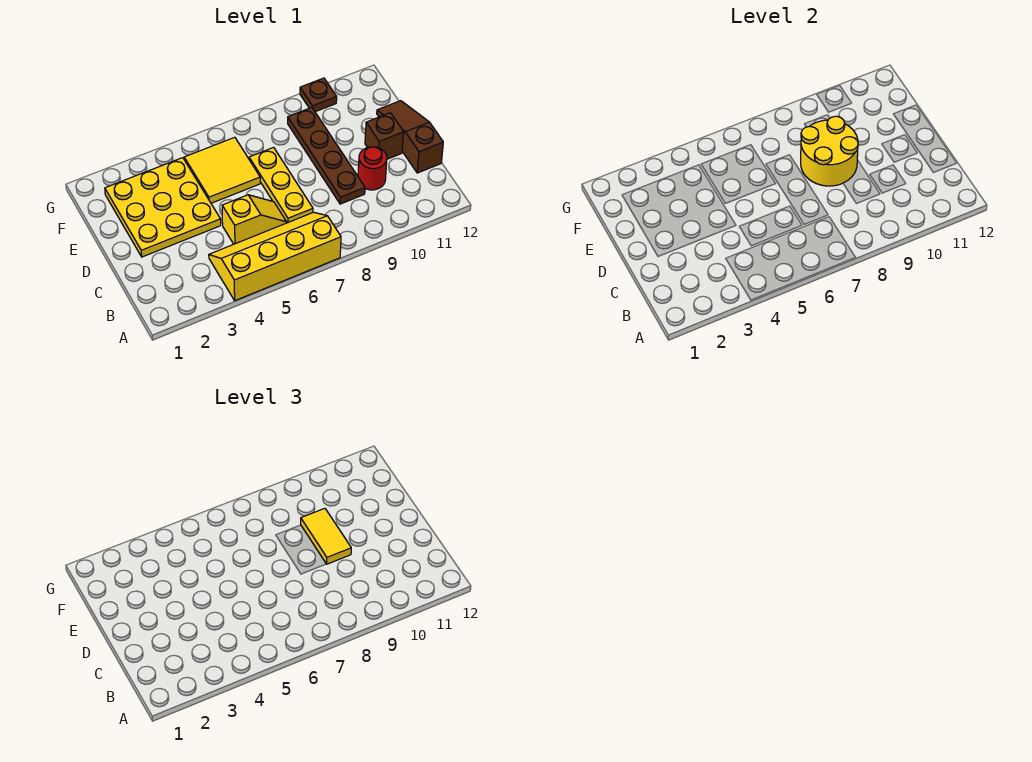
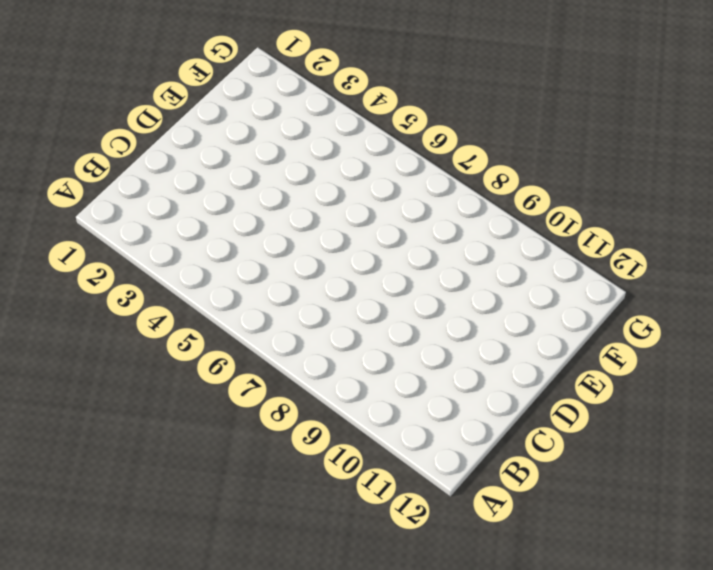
none -> yellow 2x4 slope [209,212,341,301]
none -> yellow 1x2 slope [222,195,287,244]
none -> yellow 1x3 plate [249,147,313,223]

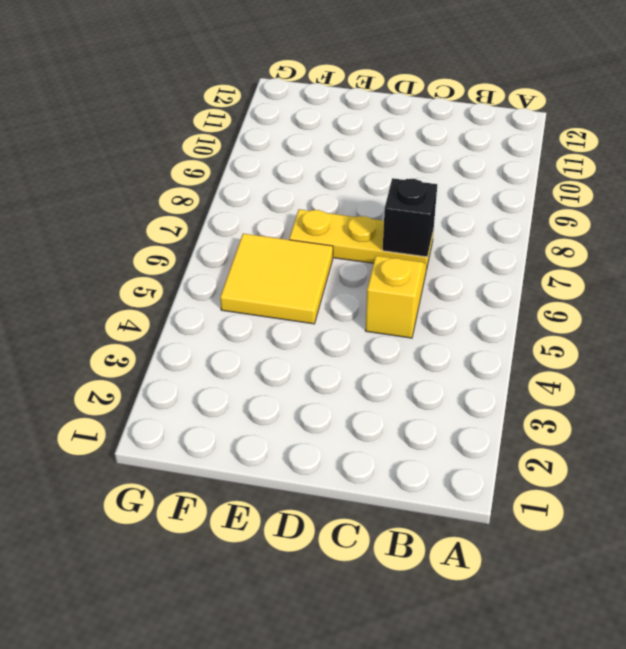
black 1x1 brick [383,178,437,257] -> none
none -> yellow 2x4 slope [209,212,341,301]
none -> brown 1x4 plate [288,107,365,204]
none -> red 1x1 round brick [358,147,387,190]

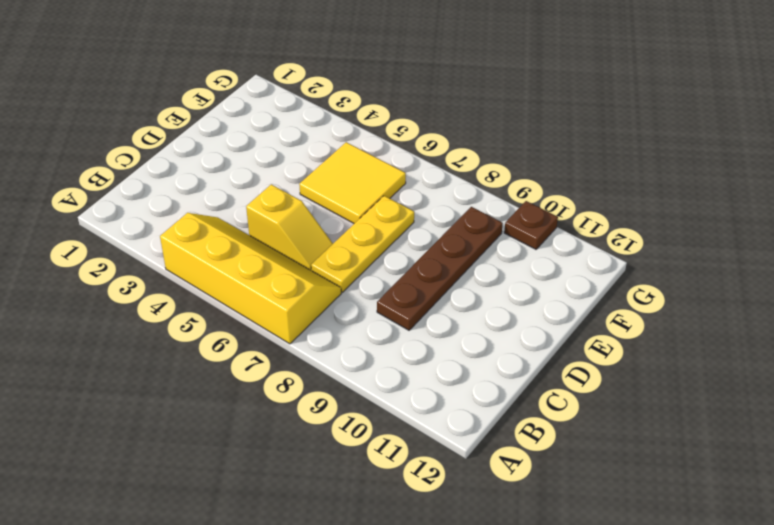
none -> red 1x1 round brick [358,147,387,190]
none -> brown 1x3 slope [377,101,443,173]
none -> yellow 3x3 plate [105,158,221,257]

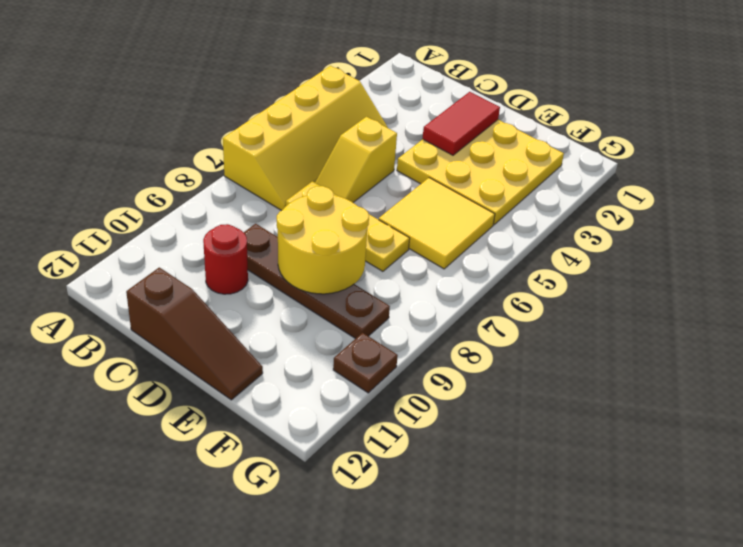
red 1x2 tile [423,92,500,155] -> none
none -> brown 1x1 brick [365,113,404,159]
none -> yellow 1x2 tile [301,508,351,564]

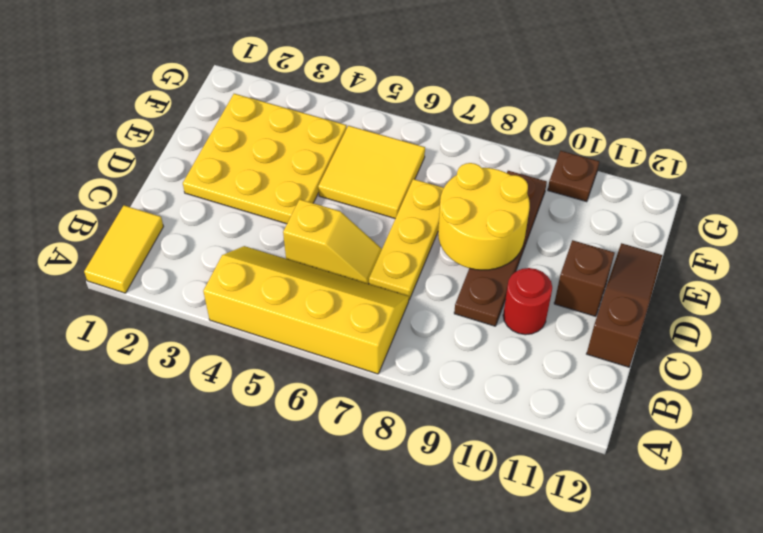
yellow 1x2 tile [84,205,163,293] -> yellow 1x2 tile moved to [301,508,351,564]

